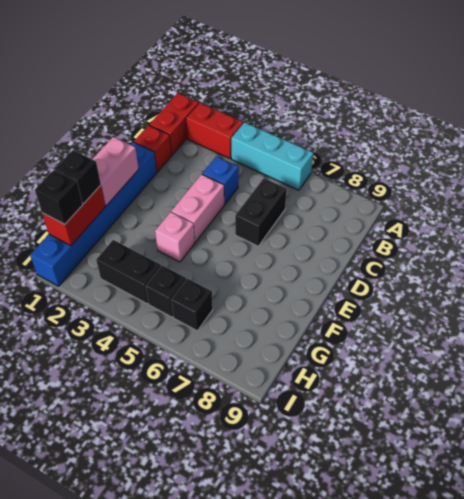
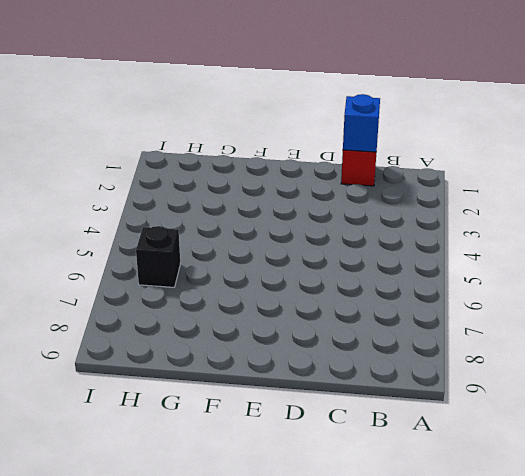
blue 1x1 brick [343,94,380,152] -> blue 1x1 brick moved to [202,156,239,204]
none -> red 1x2 brick [149,93,199,155]
none -> red 1x2 brick [186,103,243,159]
none -> cyan 1x3 brick [231,122,313,190]

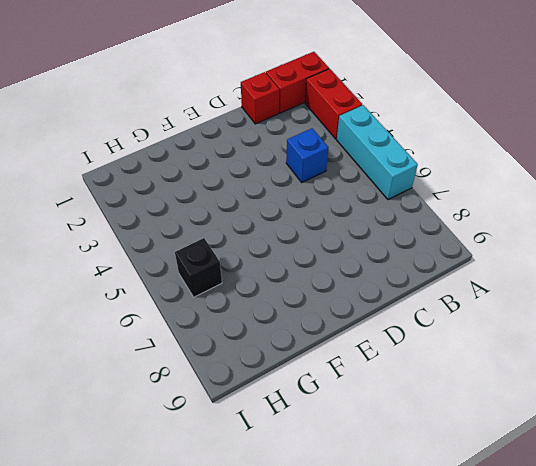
none -> black 1x2 brick [235,178,287,246]
none -> blue 1x6 brick [30,142,157,286]
none -> pink 1x2 brick [171,174,224,242]

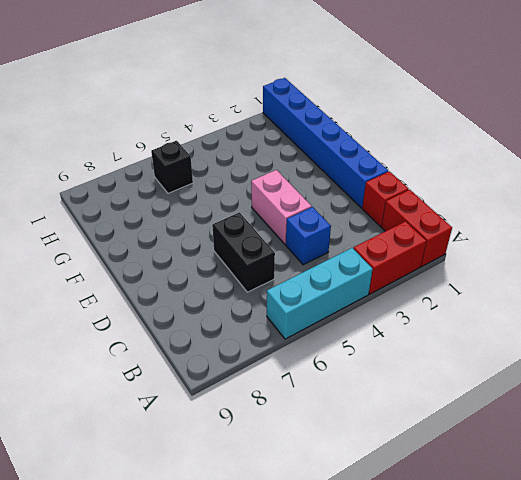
none -> pink 1x1 brick [155,212,195,262]
none -> black 1x2 brick [96,240,161,304]
none -> black 1x1 brick [146,265,186,317]

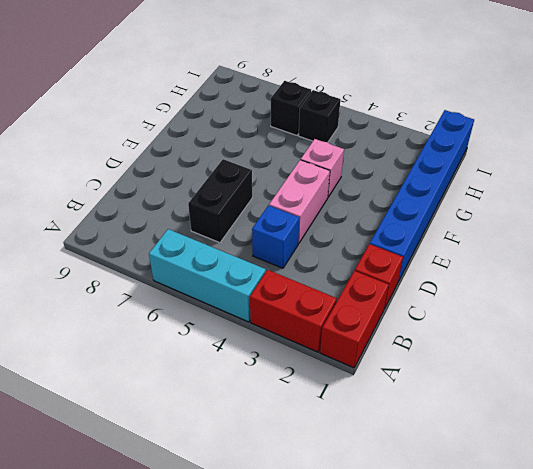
none -> black 1x2 brick [96,240,161,304]
none -> pink 1x2 brick [92,137,139,206]
none -> red 1x2 brick [42,185,106,246]

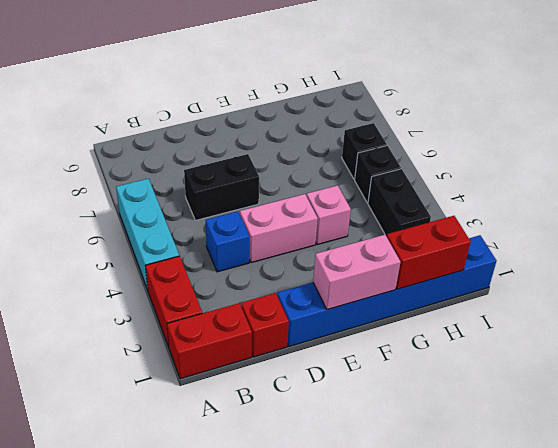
none -> black 1x1 brick [55,150,101,204]
none -> black 1x1 brick [35,170,83,224]

